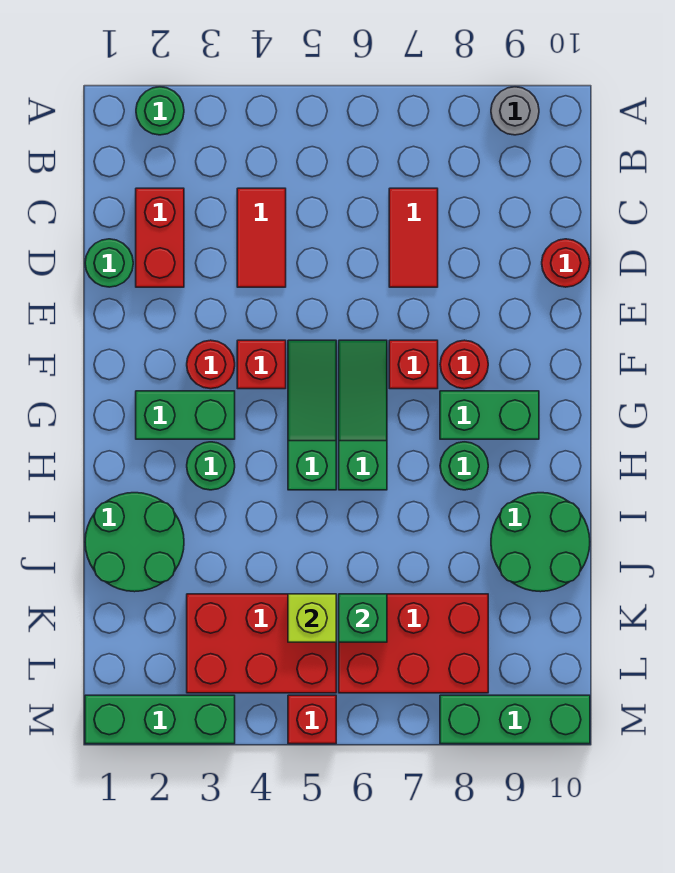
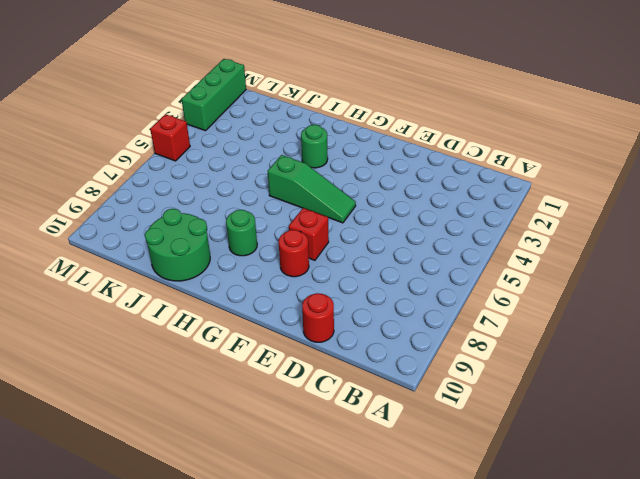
none -> green 1x1 round brick [136,87,184,135]
none -> grey 1x1 round brick [491,87,539,135]
none -> red 1x2 brick [136,188,184,287]

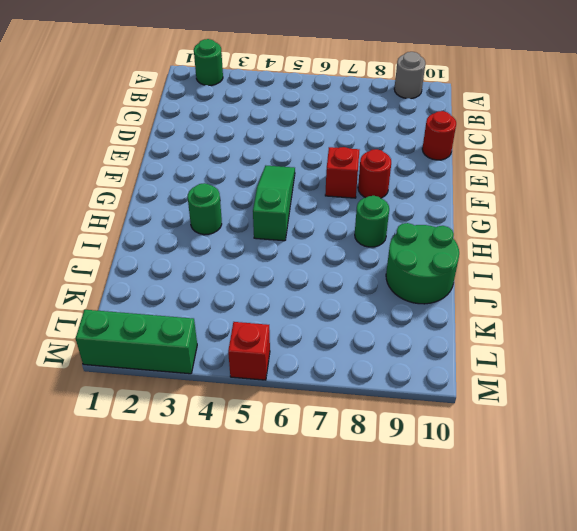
none -> red 1x2 brick [136,188,184,287]
none -> red 1x2 tile [237,188,286,287]
none -> red 1x2 tile [389,188,438,287]

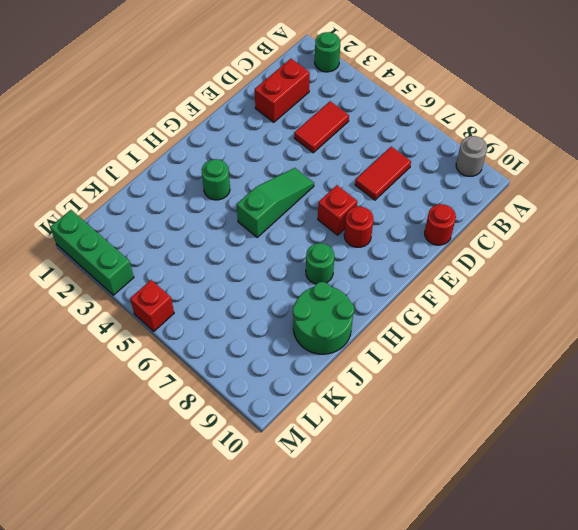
none -> green 1x1 round brick [85,239,133,287]
none -> red 1x1 round brick [187,340,235,389]
none -> red 1x1 brick [237,340,286,389]

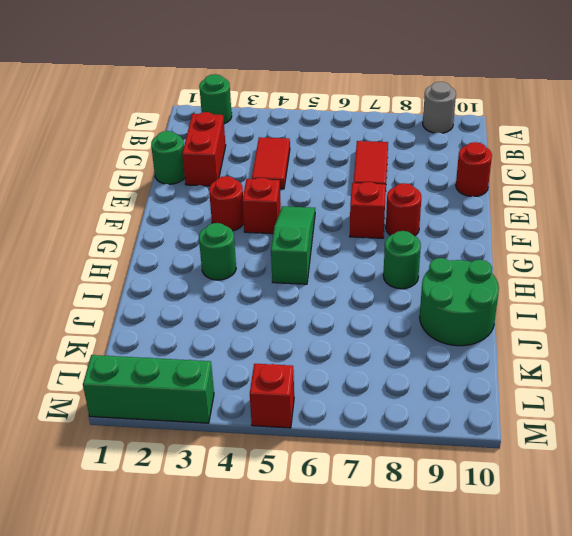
none -> green 1x3 slope [339,340,387,490]
none -> green 1x2 brick [136,391,235,439]
none -> green 1x2 brick [440,391,539,439]

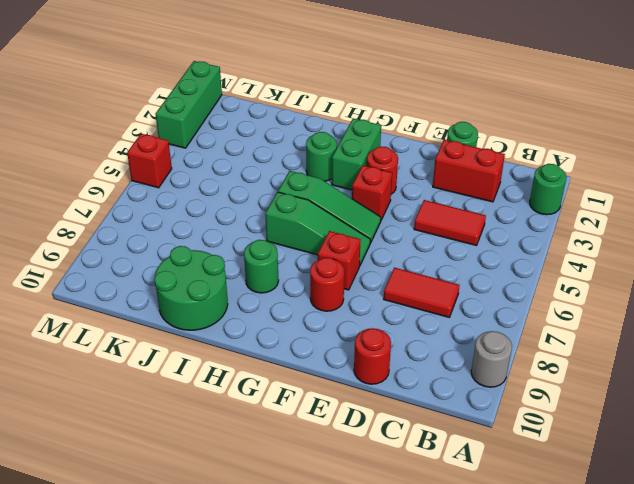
none -> green 1x2 brick [440,391,539,439]
none -> green 2x2 round brick [85,493,184,592]
none -> red 2x3 brick [187,594,336,693]

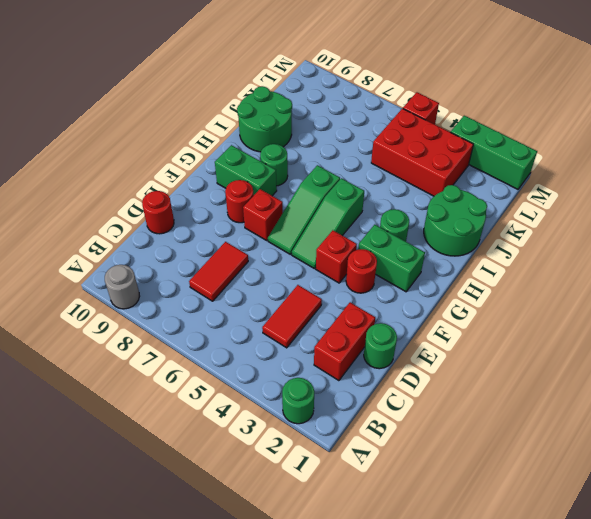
none -> red 2x3 brick [339,594,488,693]
none -> green 1x3 brick [440,695,590,744]
none -> lime 1x1 brick [288,594,336,642]

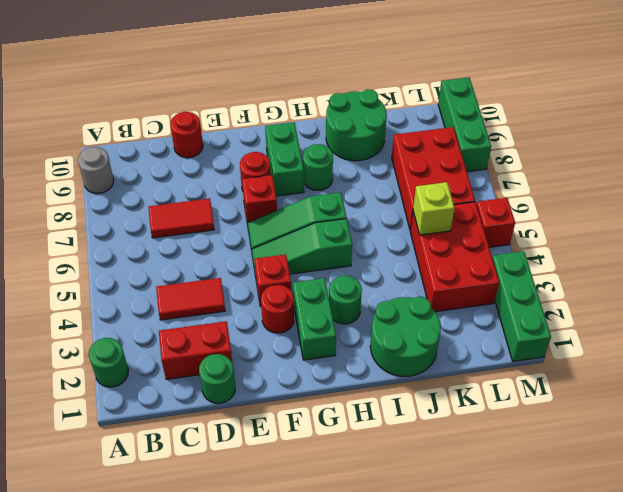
none -> green 1x1 brick [339,594,387,642]

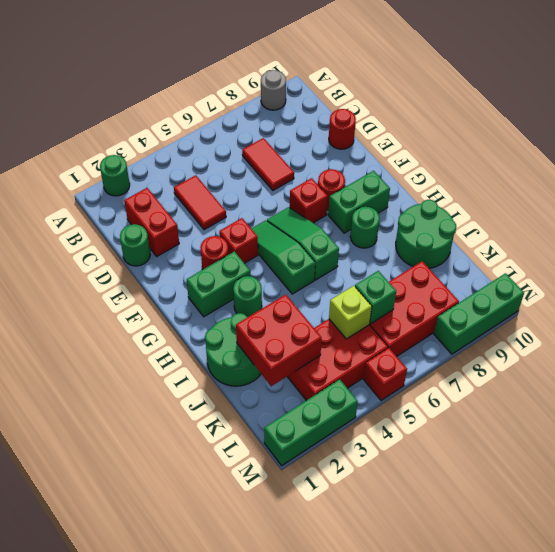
red 2x2 brick [236,295,322,386] -> none

